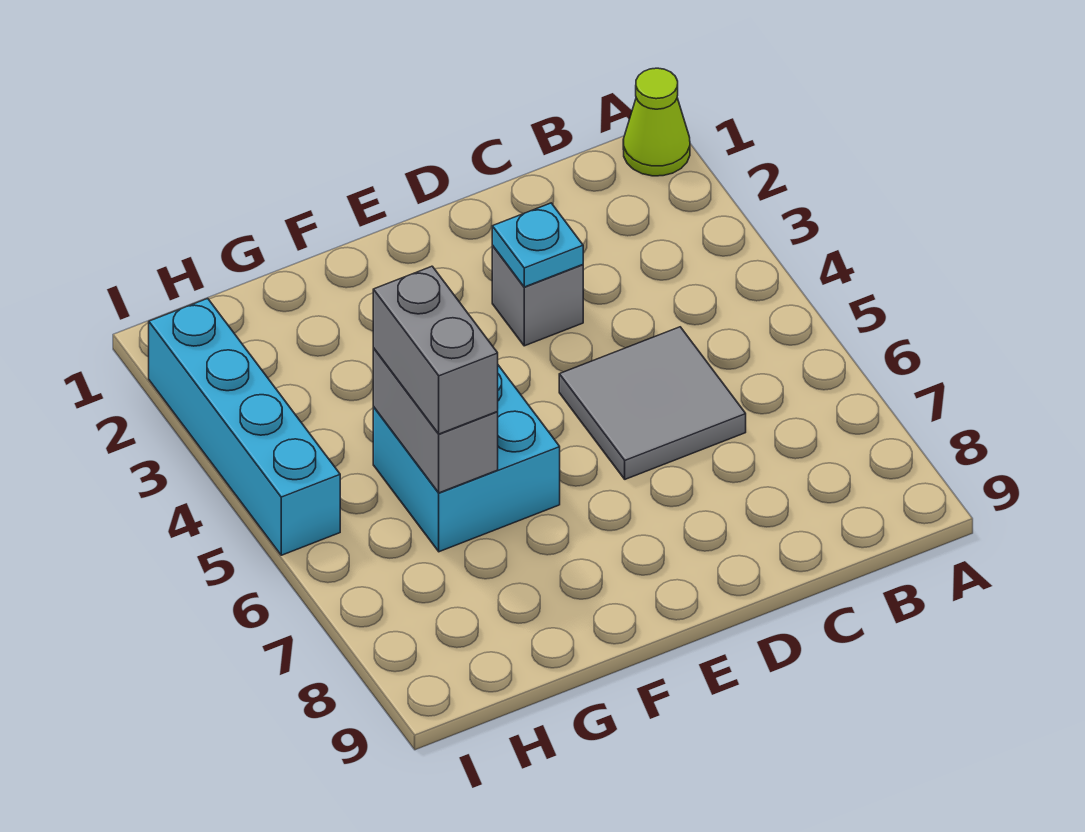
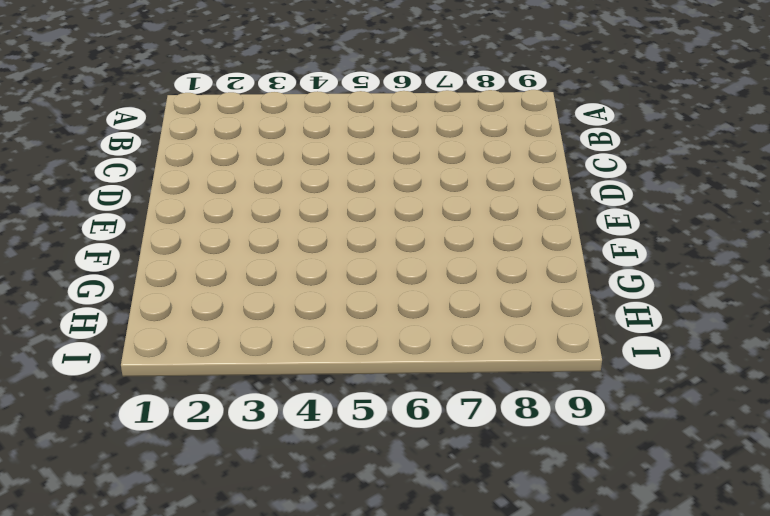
none -> lime 1x1 cone [623,68,690,176]
none -> grey 2x2 tile [559,327,746,479]

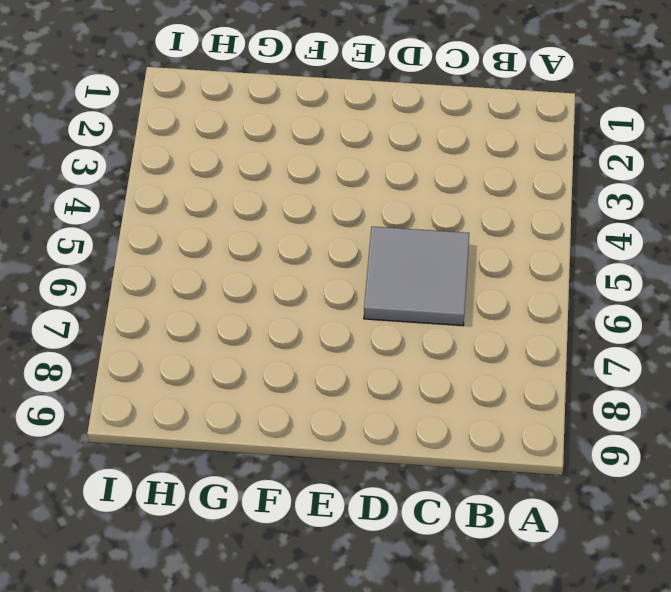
none -> lime 1x1 cone [623,68,690,176]
none -> grey 1x1 brick [492,246,583,346]

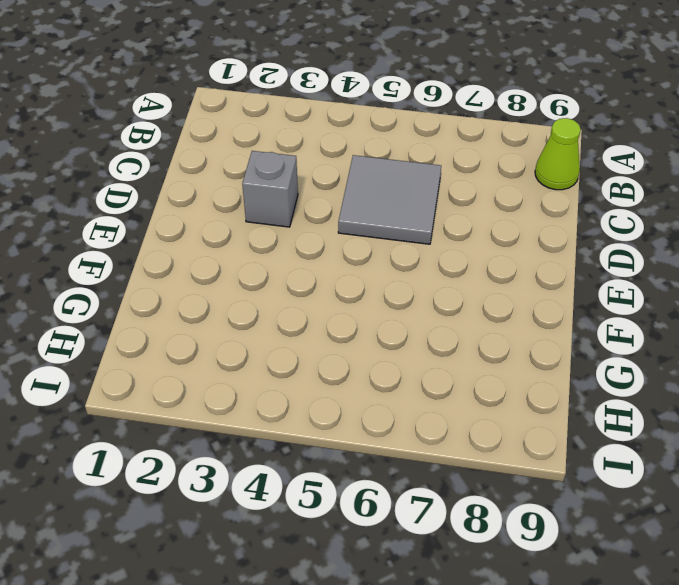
lime 1x1 cone [535,118,581,190] -> lime 1x1 cone moved to [623,68,690,176]
none -> cyan 2x2 brick [373,365,560,552]
none -> cyan 1x4 brick [149,298,340,555]

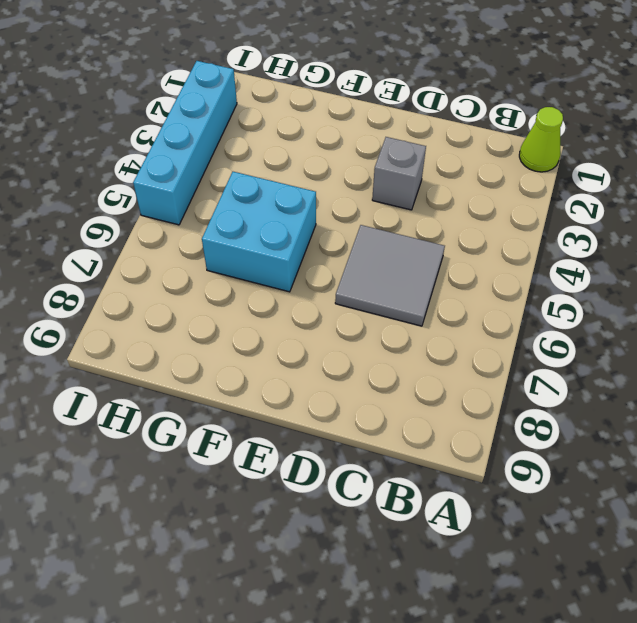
none -> cyan 1x1 plate [492,203,583,287]
none -> grey 1x2 brick [373,348,498,493]

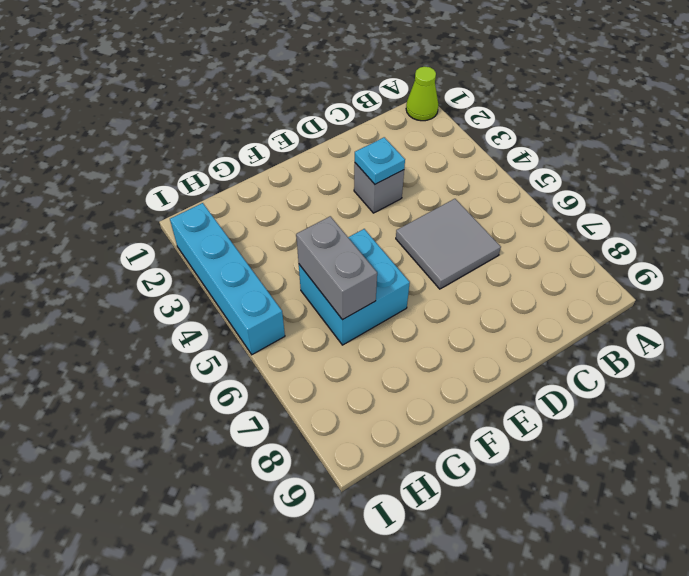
none -> grey 1x2 brick [373,266,498,434]

